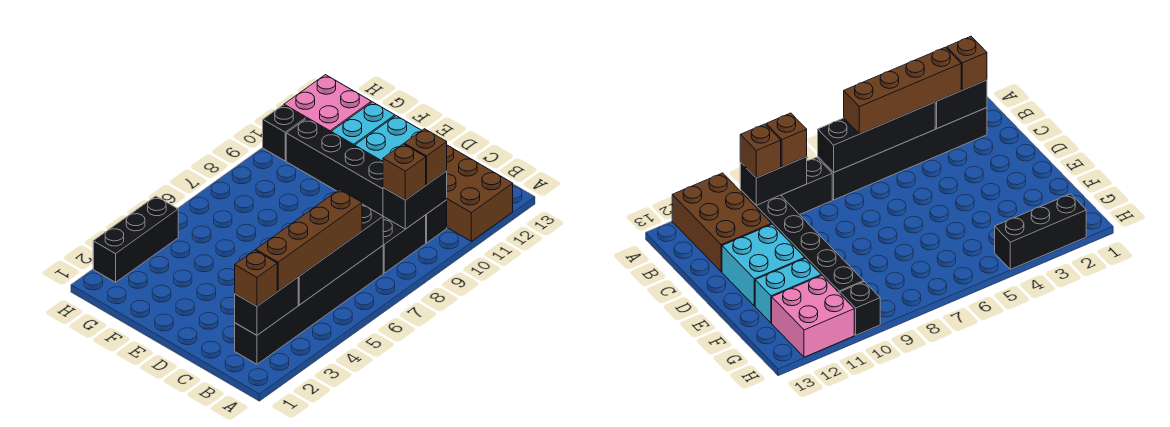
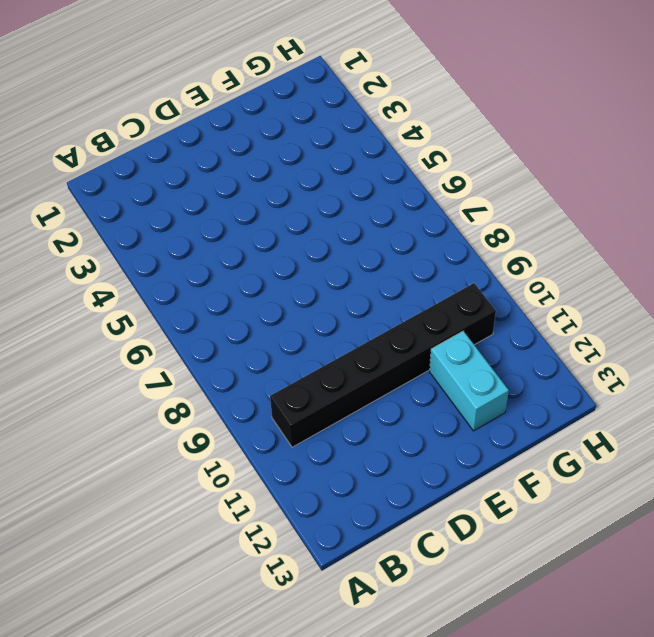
none -> brown 2x3 brick [447,145,513,241]
none -> black 1x6 brick [235,246,383,364]
none -> black 1x2 brick [383,215,426,273]

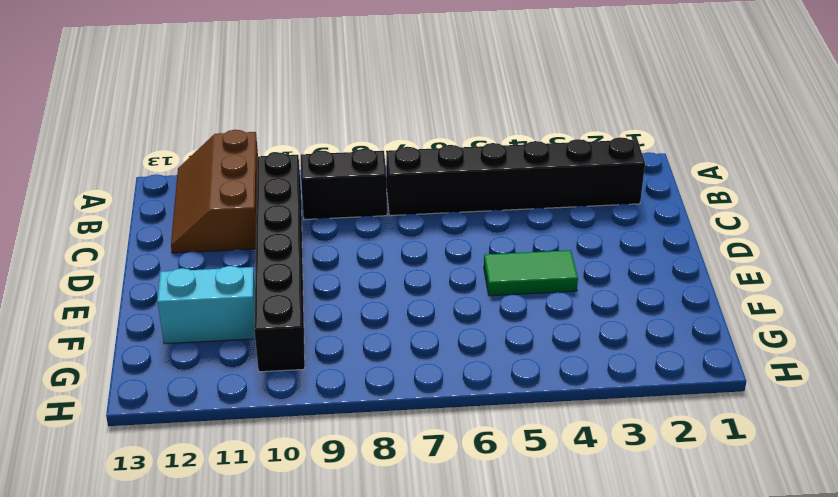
brown 2x3 slope [171,130,258,253] -> brown 2x3 brick [447,145,513,241]
green 1x2 tile [484,250,578,296] -> none
none -> cyan 2x2 brick [355,116,422,163]
none -> pink 2x2 brick [284,75,371,132]
none -> black 1x3 brick [93,196,178,282]

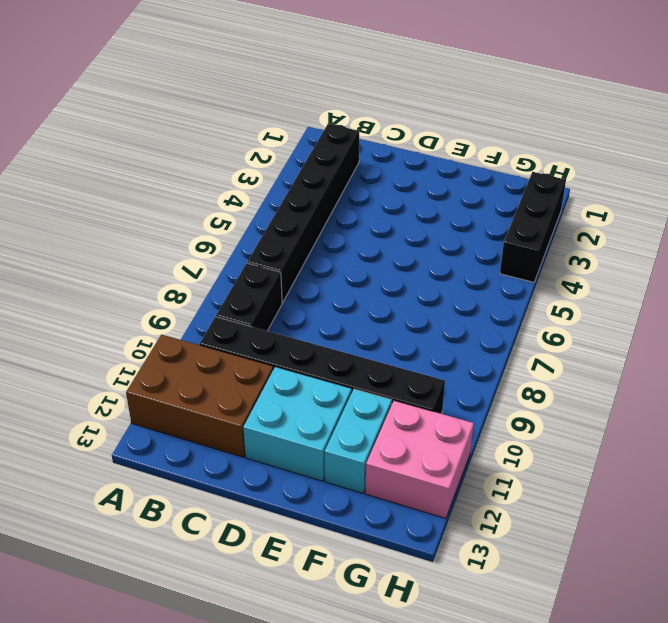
none -> black 1x1 brick [263,105,305,161]
none -> black 1x2 brick [235,277,298,335]
none -> black 1x4 brick [298,204,383,305]

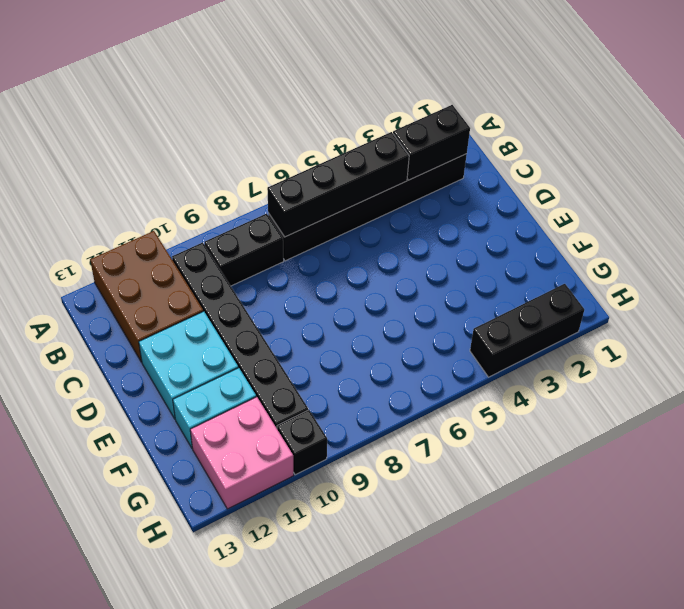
none -> black 1x2 brick [383,171,447,229]
none -> brown 1x1 brick [235,250,277,306]
none -> brown 1x4 brick [256,190,362,291]

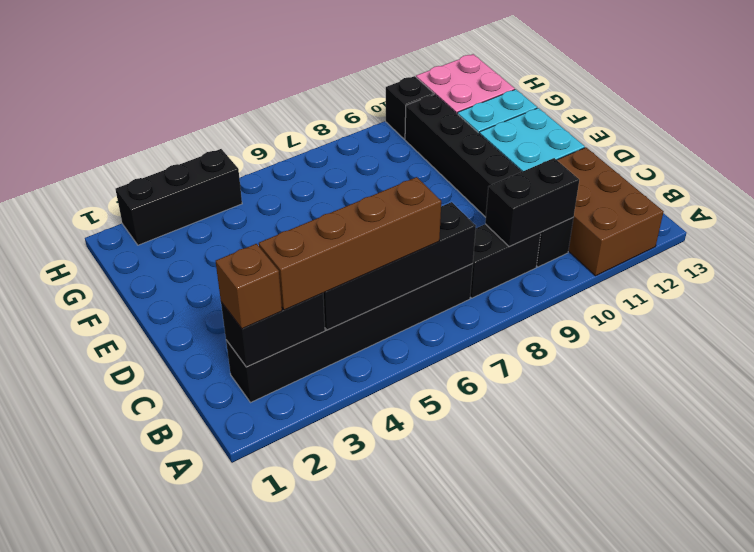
none -> brown 1x1 brick [383,144,426,200]
none -> brown 1x1 brick [404,129,447,185]

